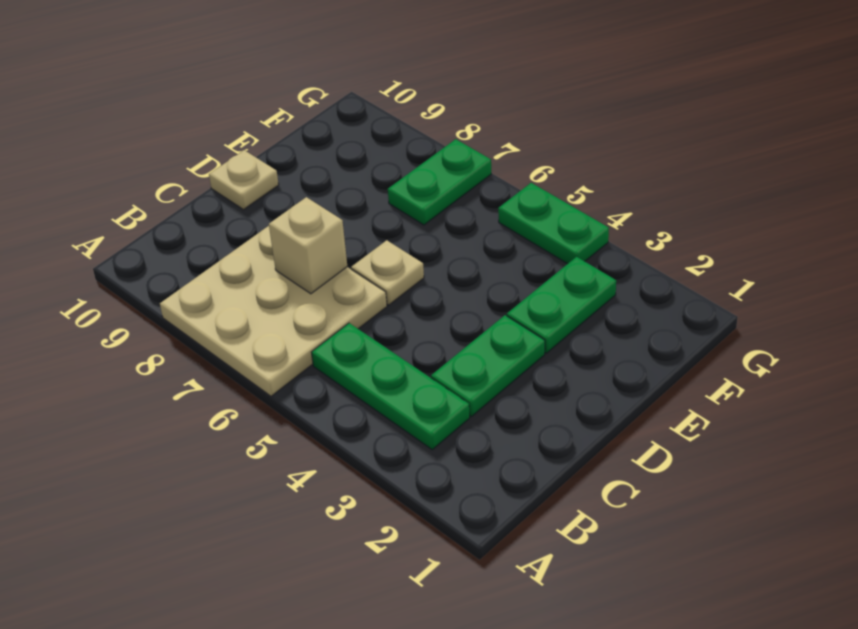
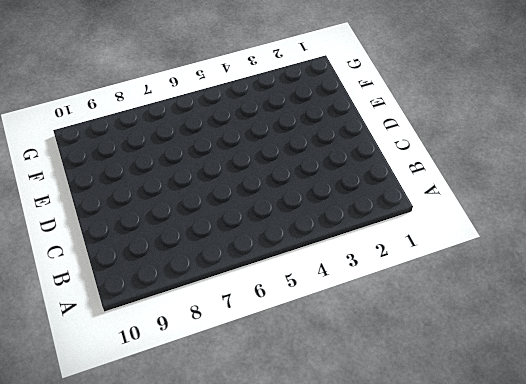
none -> tan 3x3 plate [160,226,387,396]
none -> green 1x3 plate [311,323,470,449]

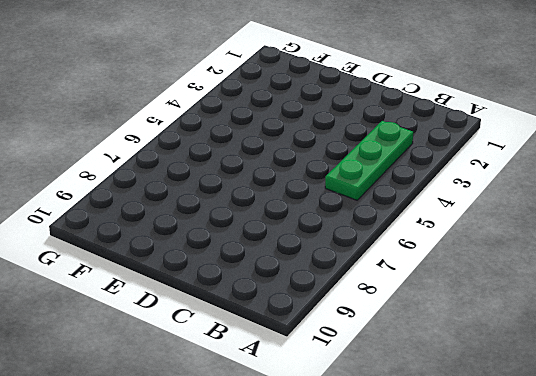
none -> tan 3x3 plate [160,226,387,396]
none -> green 1x2 plate [431,315,545,416]

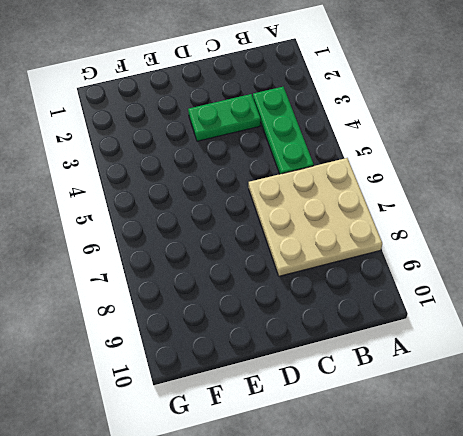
none -> tan 1x1 plate [351,240,424,305]
none -> tan 1x1 plate [209,150,279,210]

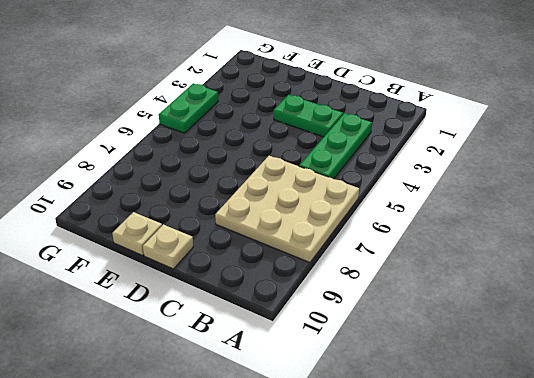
tan 1x1 plate [112,212,162,255] -> tan 1x1 plate moved to [351,240,424,305]
none -> green 1x2 plate [507,257,616,353]
none -> green 1x2 plate [388,139,491,225]

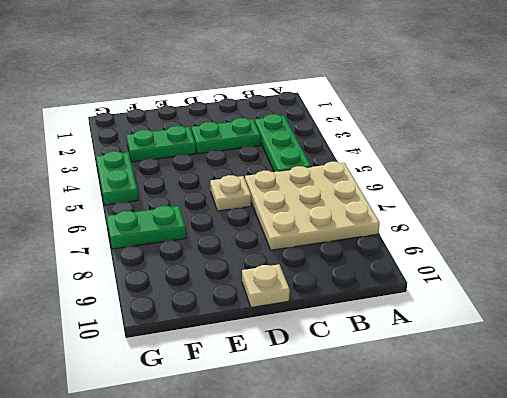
none -> tan 1x1 brick [269,197,347,294]

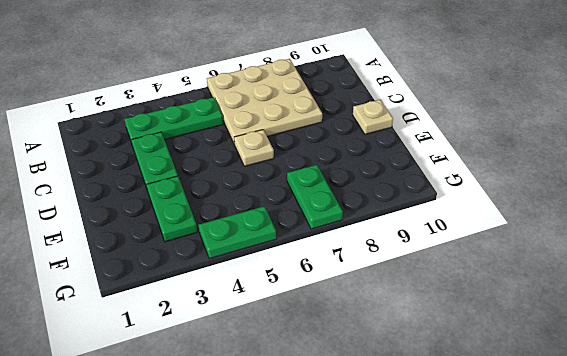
none -> tan 1x1 brick [269,197,347,294]

